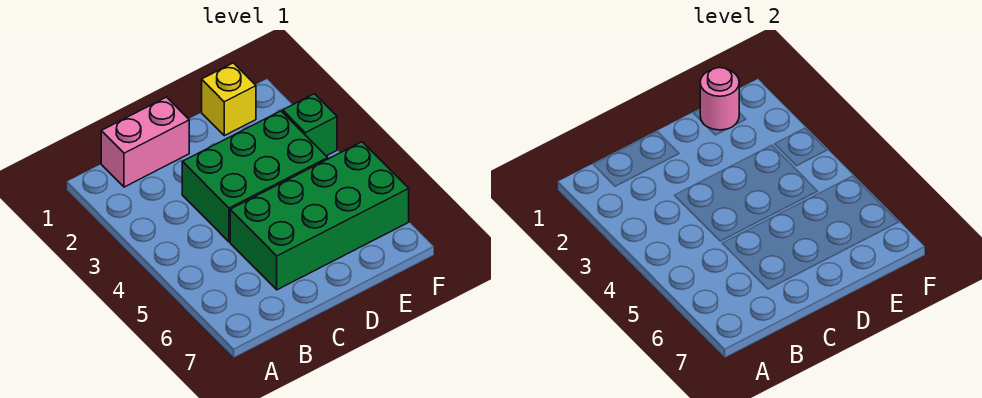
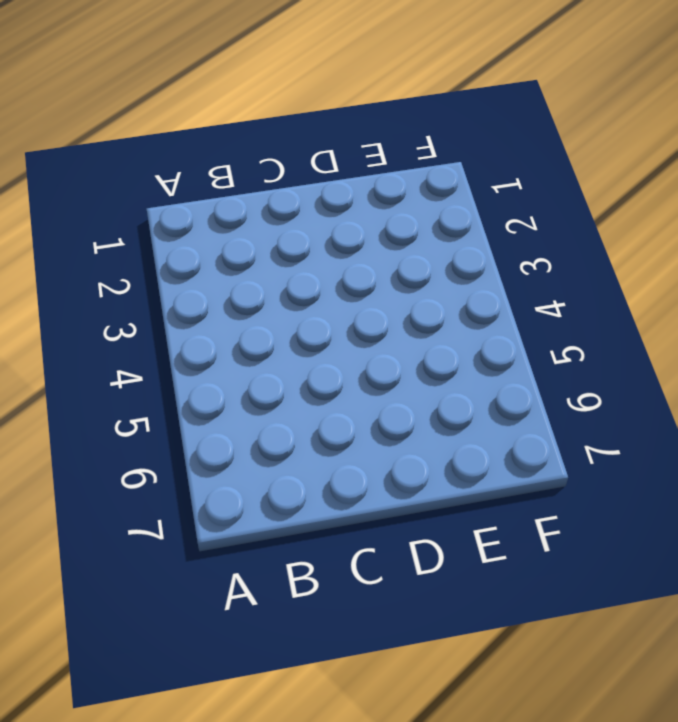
none -> pink 1x2 brick [101,97,189,187]
none -> green 2x3 brick [182,111,328,242]

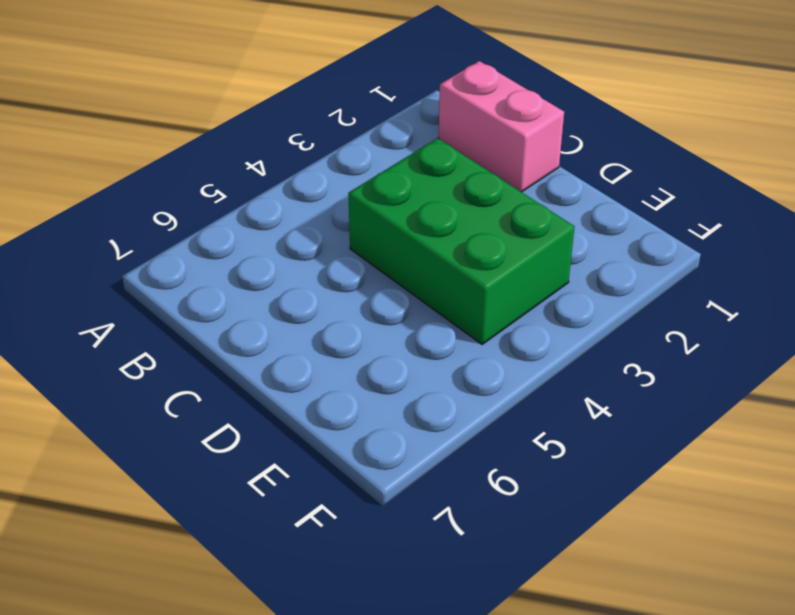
none -> green 2x4 brick [230,142,409,290]
none -> yellow 1x1 brick [202,63,256,136]

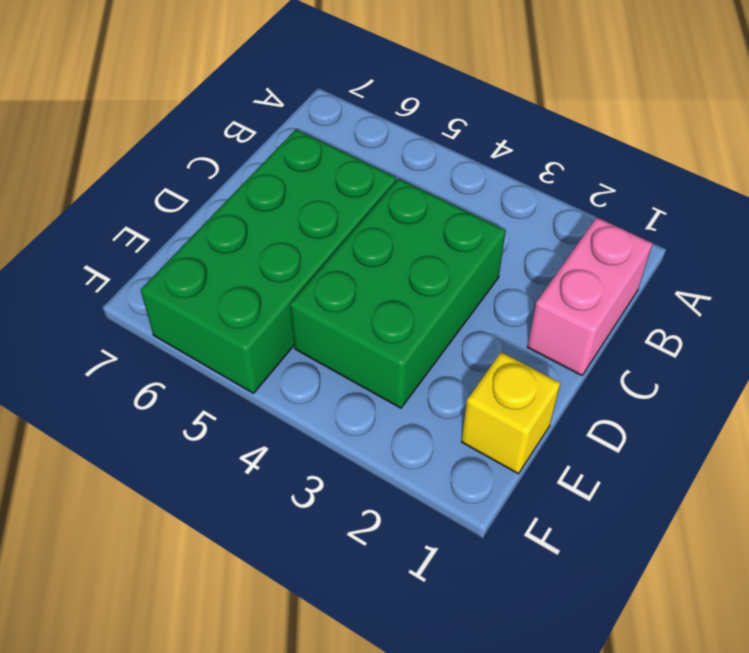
none -> green 1x1 brick [283,94,337,156]
none -> pink 1x1 round brick [700,68,739,130]

